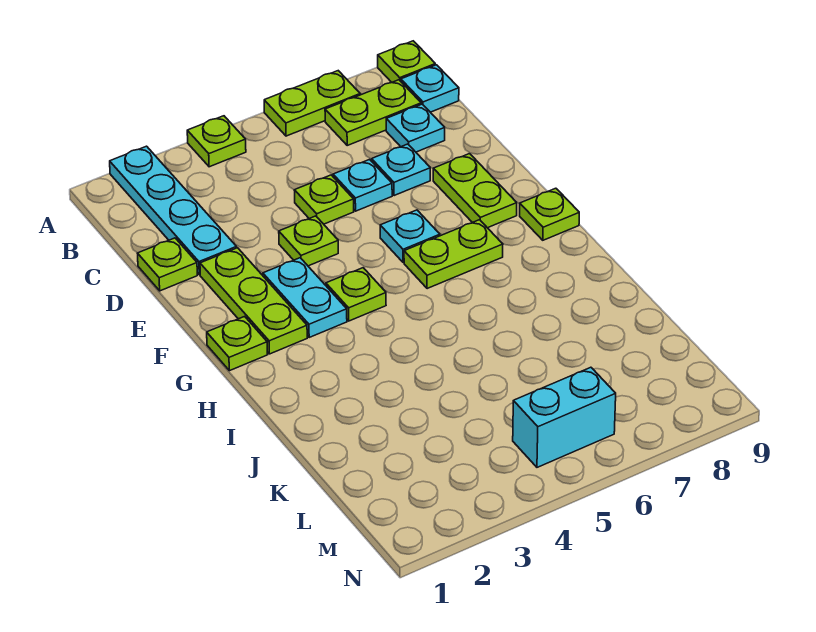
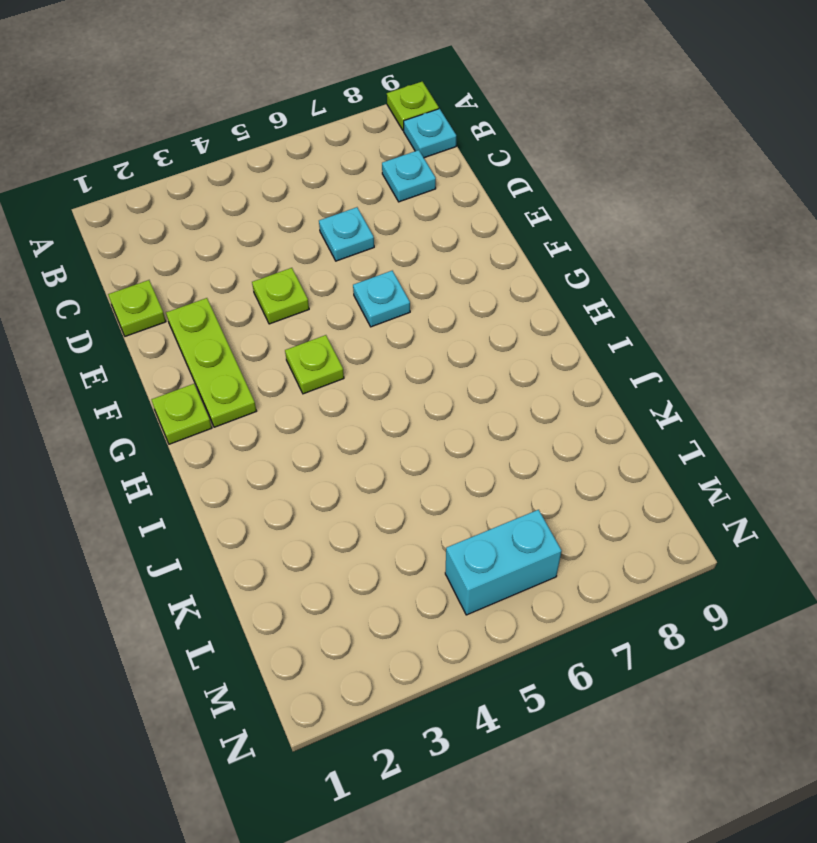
none -> cyan 1x4 plate [110,146,237,275]
none -> lime 1x1 plate [187,116,246,167]
none -> lime 1x2 plate [264,71,360,136]

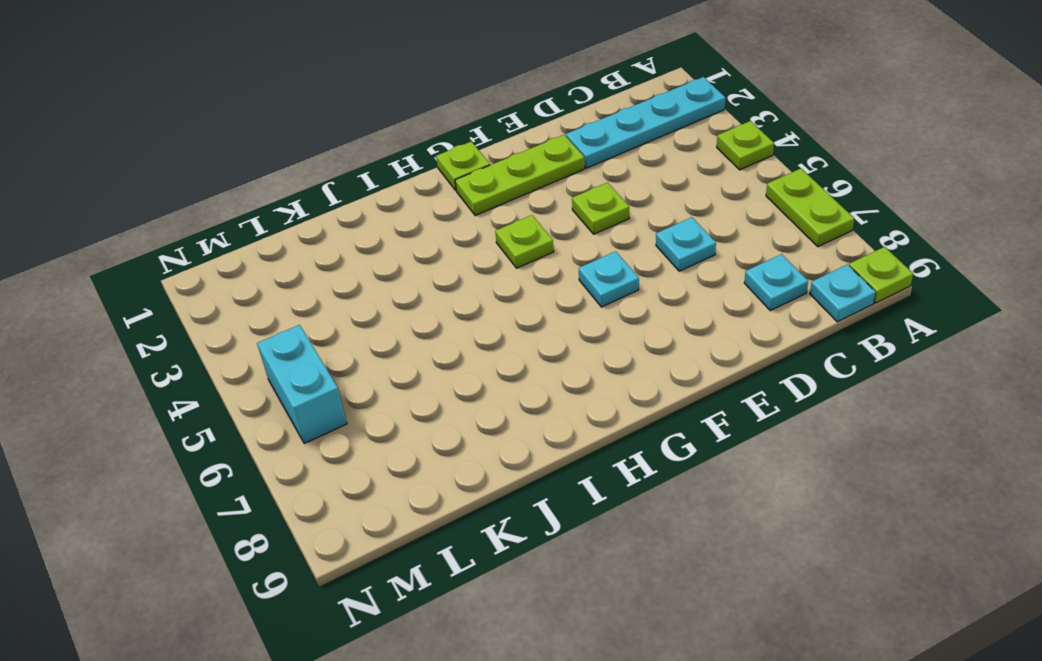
none -> lime 1x2 plate [325,80,421,145]
none -> lime 1x1 plate [137,238,197,291]
none -> lime 1x1 plate [294,175,354,224]

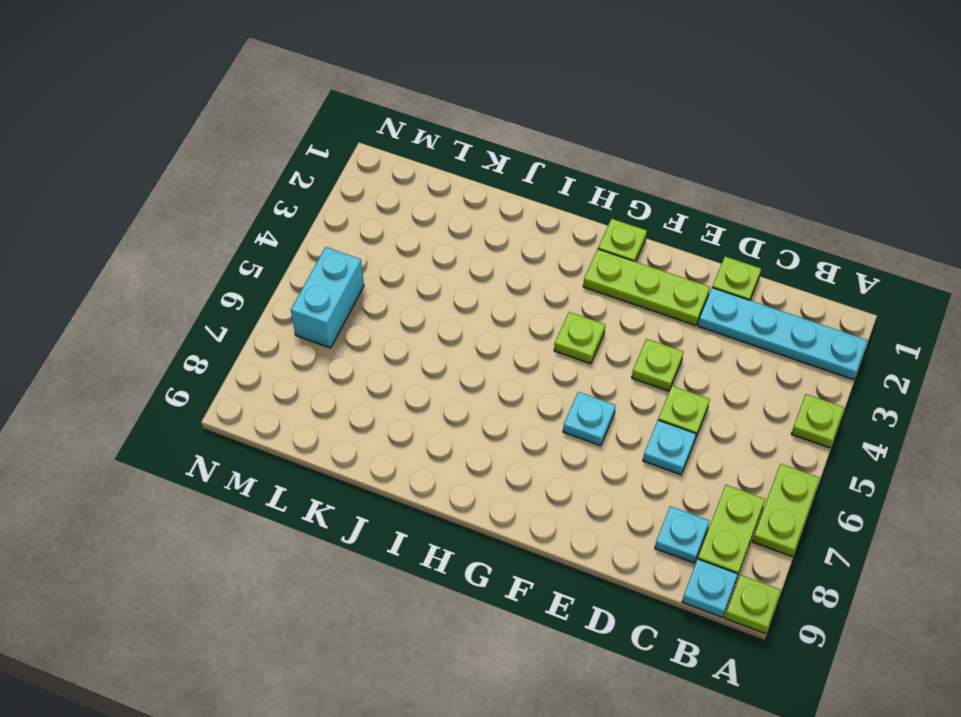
none -> cyan 1x1 plate [372,144,430,196]
none -> lime 1x2 plate [433,154,517,228]
none -> cyan 1x2 plate [263,258,347,337]

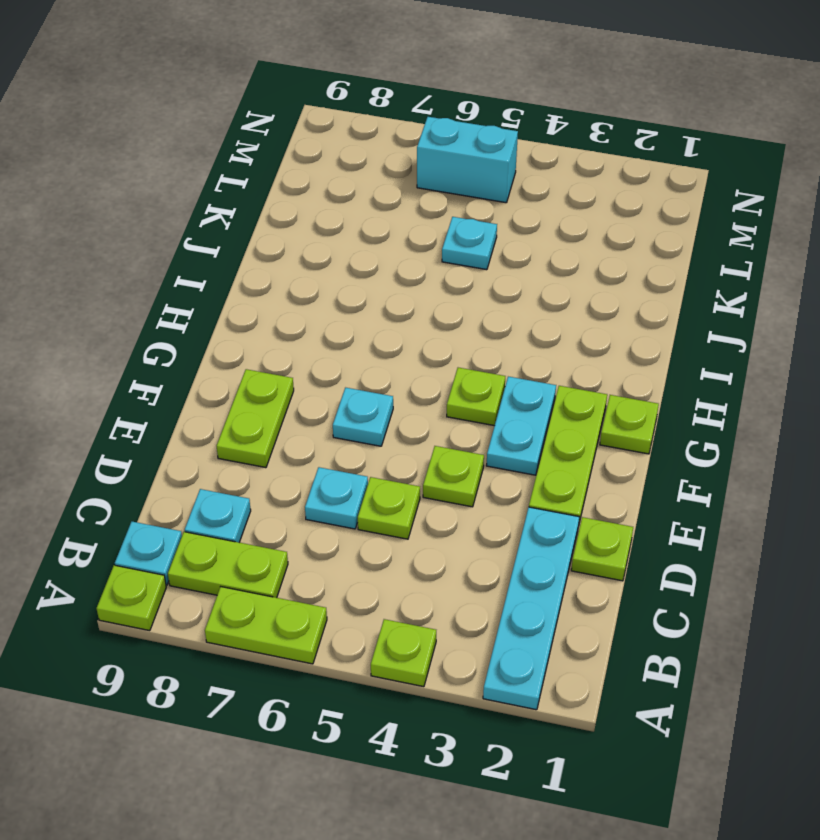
cyan 1x1 plate [442,217,497,270] -> cyan 1x1 plate moved to [372,144,430,196]
none -> lime 1x2 plate [404,220,503,289]
none -> lime 1x1 plate [520,188,579,240]

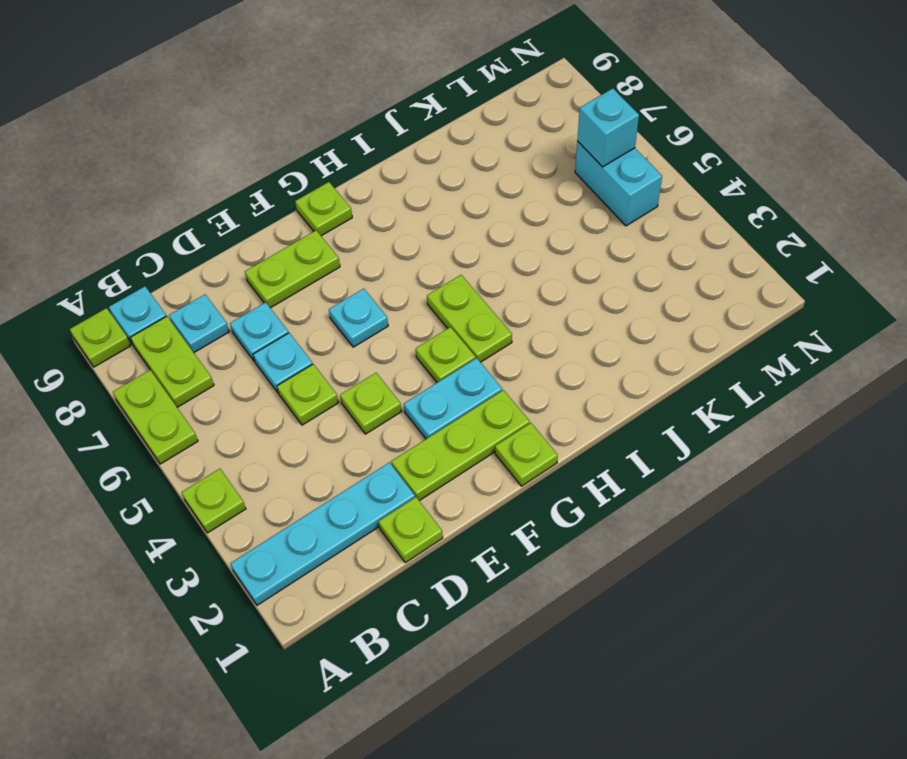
lime 1x2 plate [427,275,512,362] -> lime 1x2 plate moved to [404,220,503,289]
cyan 1x1 brick [577,88,639,167] -> none

